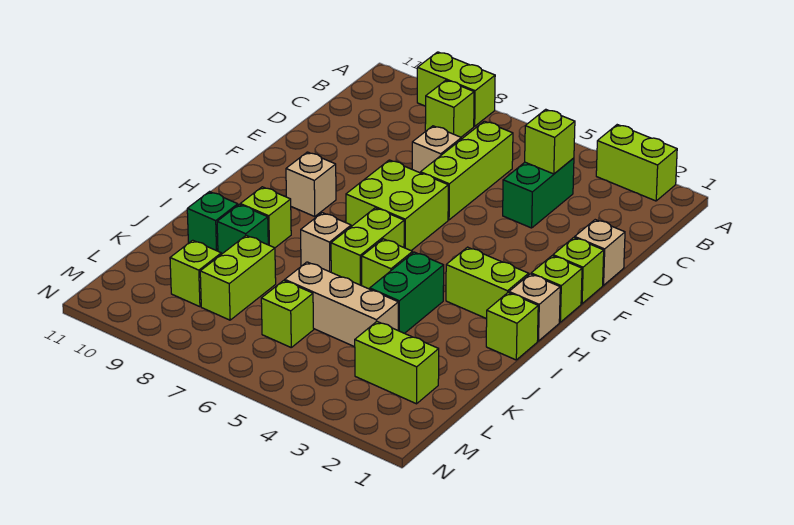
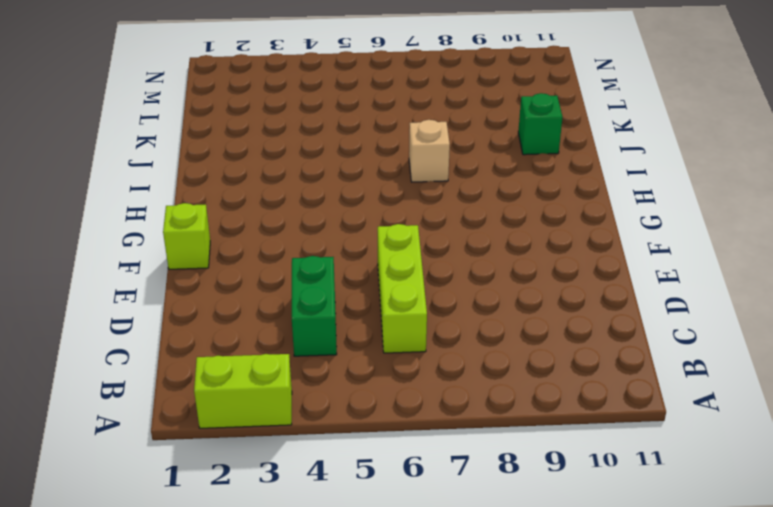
none -> lime 1x2 brick [417,52,495,126]
none -> lime 1x1 brick [425,80,474,137]
none -> tan 1x1 brick [412,126,461,173]

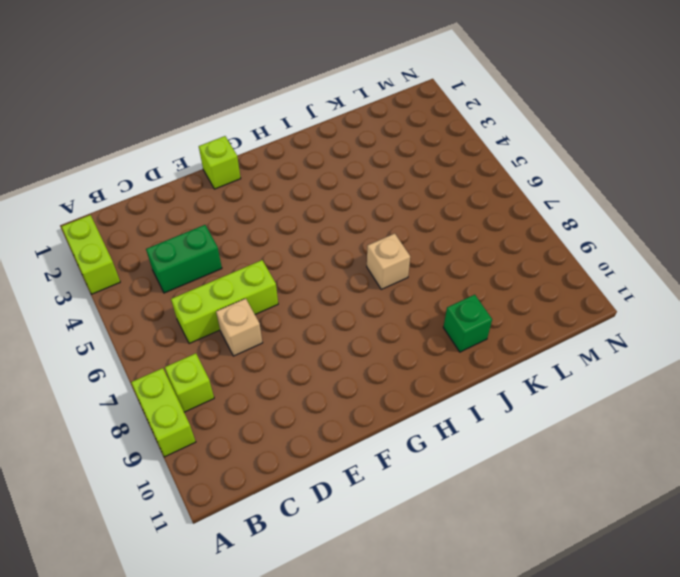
none -> tan 1x1 brick [575,220,625,285]
none -> lime 2x2 brick [346,160,448,251]
none -> lime 1x1 brick [531,256,582,322]

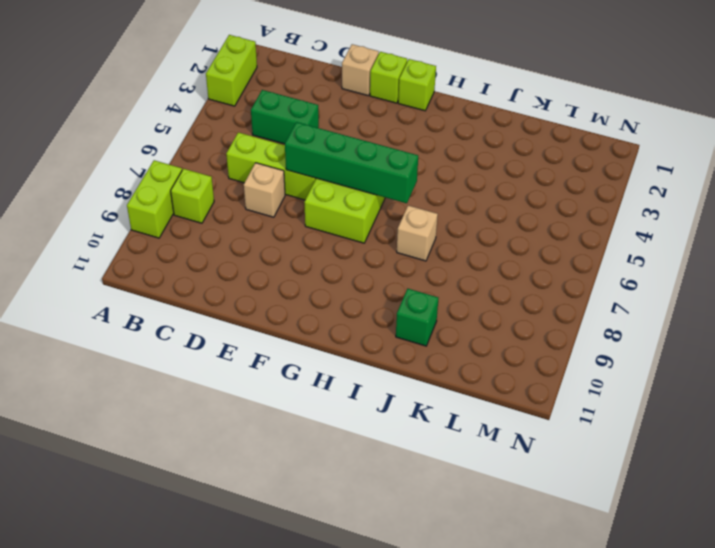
green 1x4 brick [285,122,418,203] -> none
none -> tan 1x1 brick [286,152,336,216]
none -> tan 1x1 brick [509,274,560,341]
none -> lime 1x2 brick [446,247,529,319]

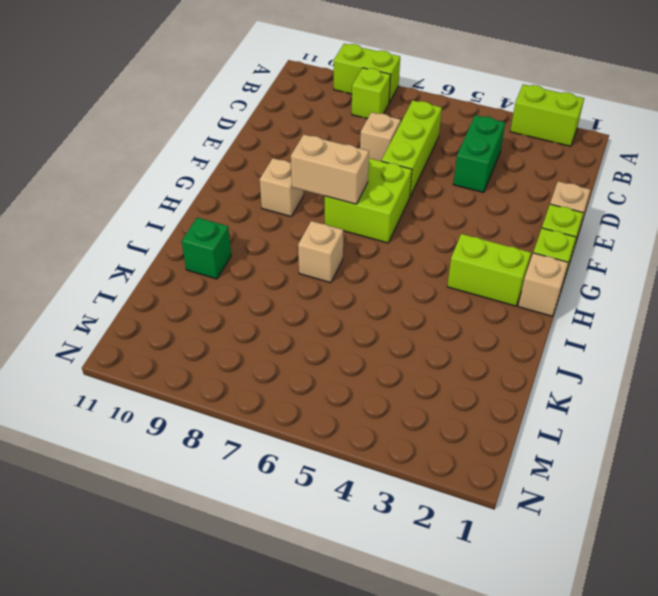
tan 1x2 brick [291,135,369,204] -> none
none -> lime 1x2 brick [331,208,404,286]
none -> lime 1x1 brick [486,293,538,360]
none -> green 1x2 brick [370,252,444,333]

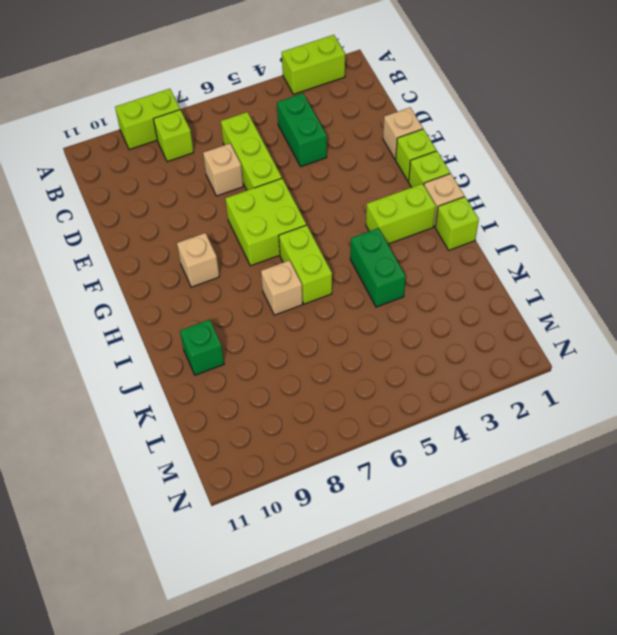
none -> lime 1x1 brick [362,239,413,289]
none -> lime 1x1 brick [240,187,291,248]
none -> green 1x1 brick [217,204,268,254]

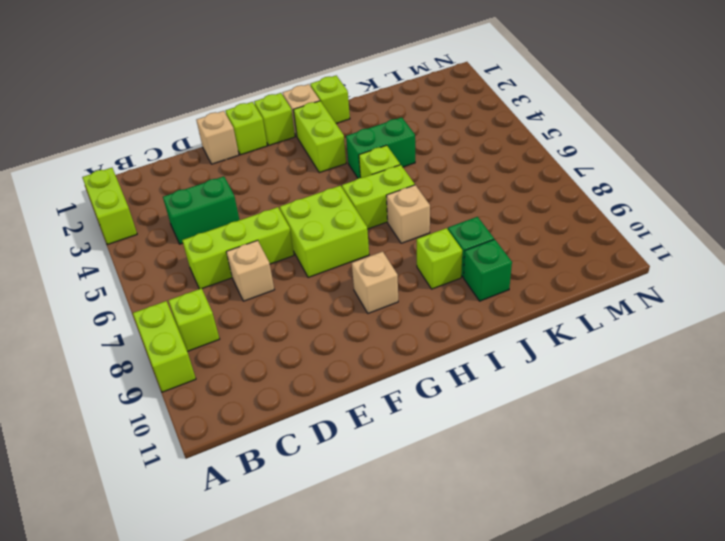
none -> tan 1x3 brick [285,262,398,347]
none -> lime 1x2 brick [200,235,276,320]
none -> lime 1x2 brick [355,322,439,404]

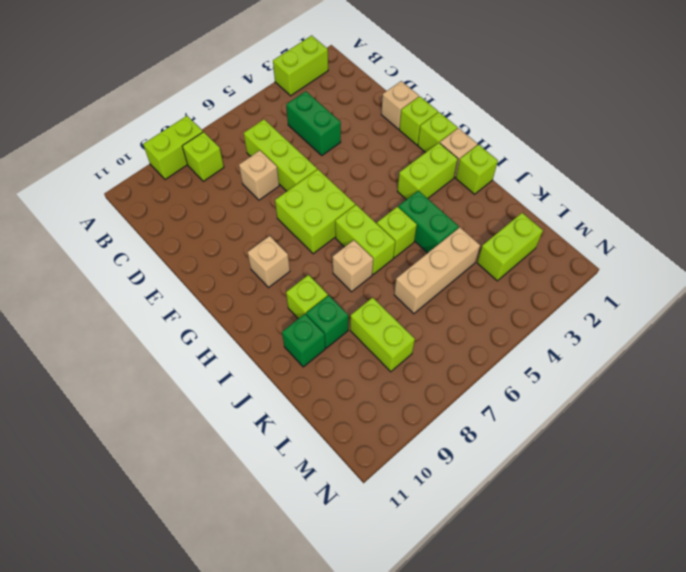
none -> lime 1x1 brick [261,280,314,347]
none -> lime 1x1 brick [170,240,221,307]
none -> lime 1x1 brick [525,109,575,174]

